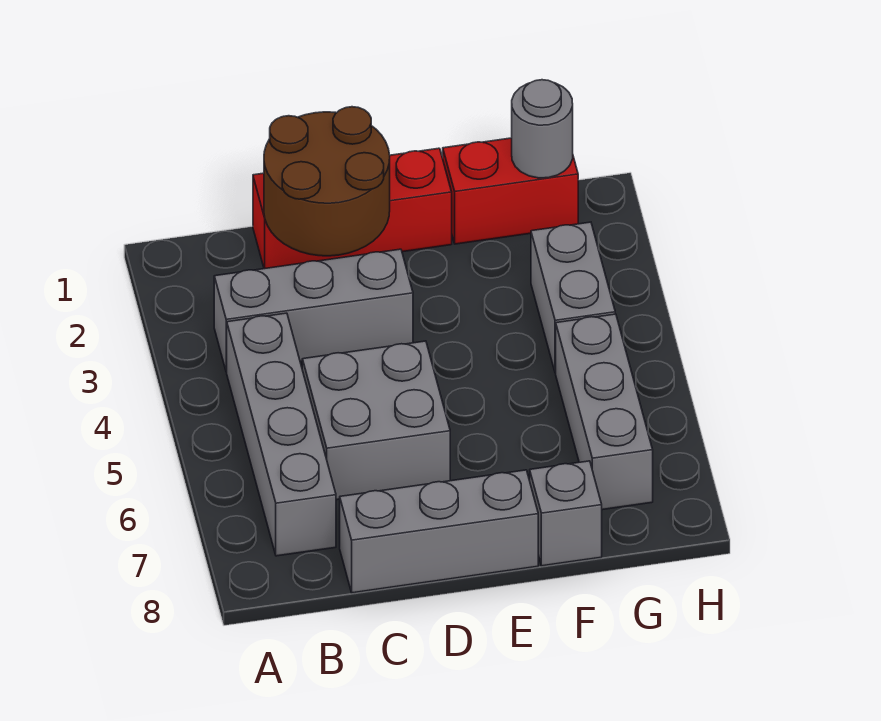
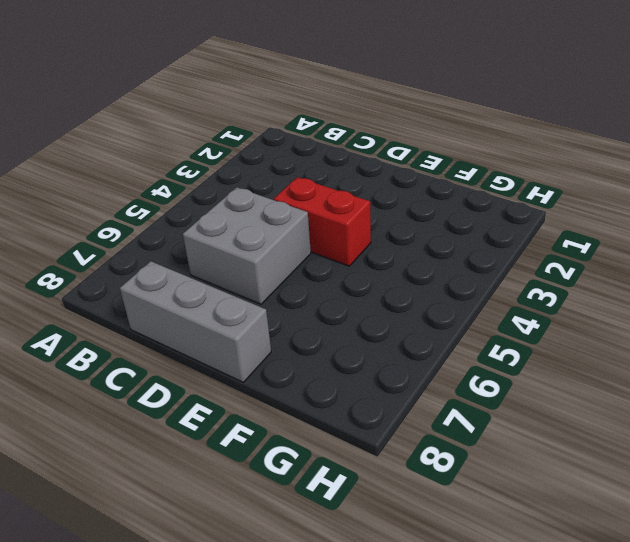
red 1x2 brick [274,177,371,266] -> red 1x2 brick moved to [443,138,578,244]
none -> grey 1x3 brick [214,249,413,372]
none -> grey 1x4 brick [227,313,336,556]

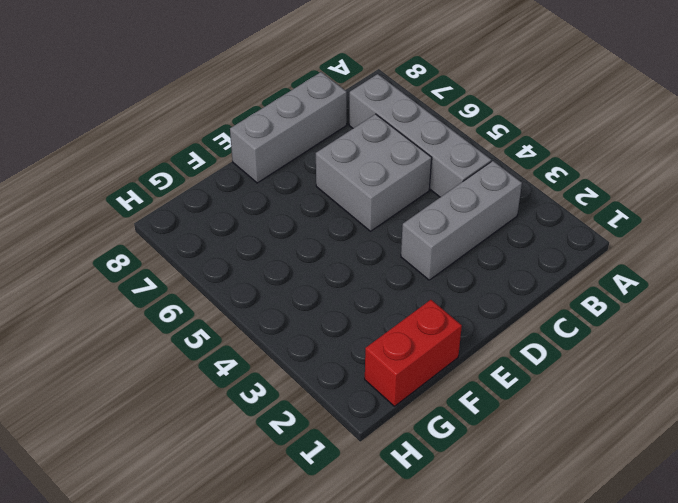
none -> red 1x3 brick [253,148,452,269]
none -> grey 1x1 brick [530,461,602,566]

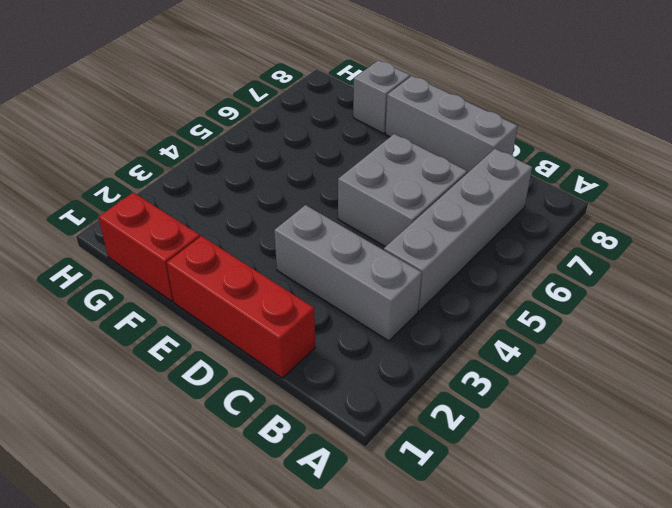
none -> grey 1x2 brick [531,222,615,373]
none -> grey 1x3 brick [556,314,653,510]

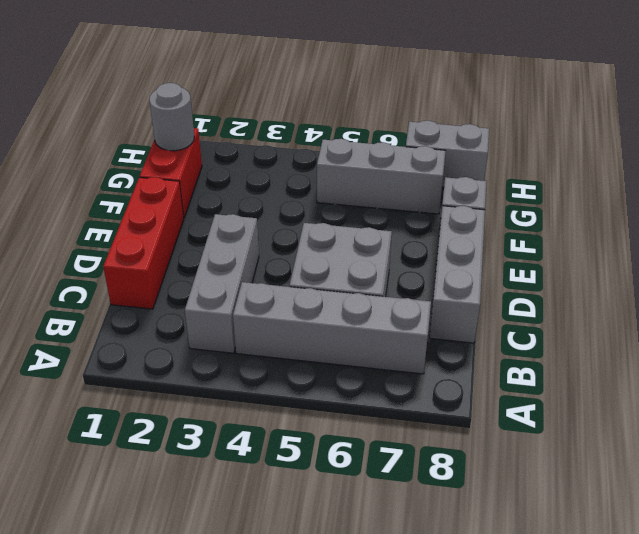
grey 1x2 brick [406,121,489,187] -> grey 1x2 brick moved to [531,222,615,373]
none -> brown 2x2 round brick [264,107,390,256]

